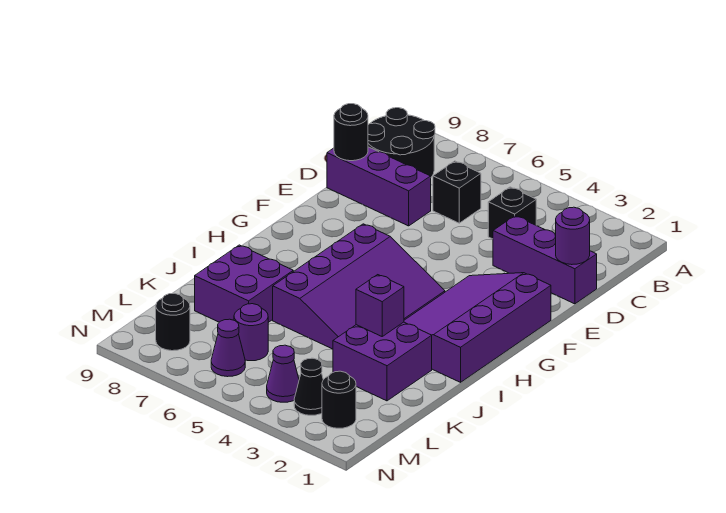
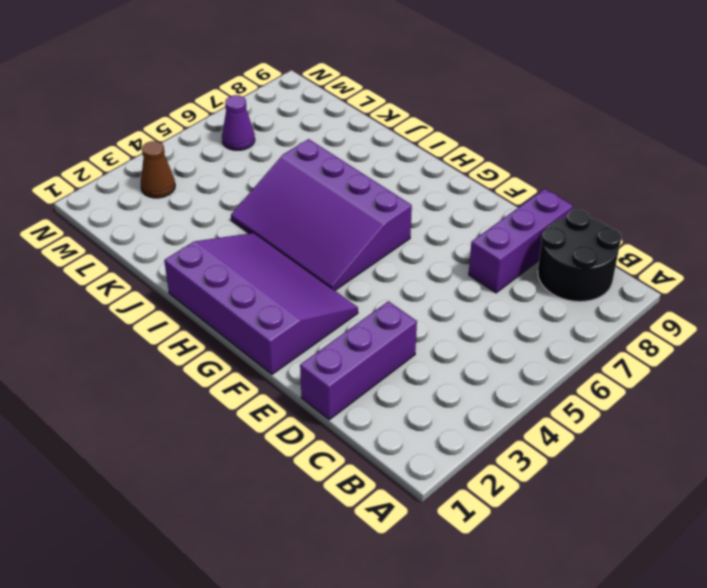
brown 1x1 cone [141,141,175,198] -> black 1x1 cone [294,358,323,415]
none -> black 1x1 brick [488,187,536,239]
none -> black 1x1 brick [433,161,481,223]
none -> purple 2x2 brick [333,322,432,401]

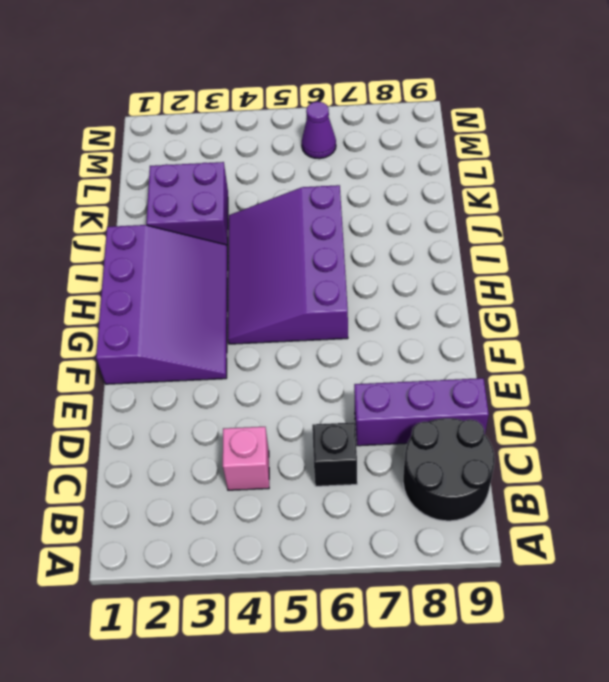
pink 1x1 brick [223,427,269,490] -> black 1x1 brick [488,187,536,239]
none -> purple 1x3 brick [493,216,597,304]
none -> purple 2x2 brick [195,245,293,322]
none -> purple 1x1 round brick [234,304,268,361]

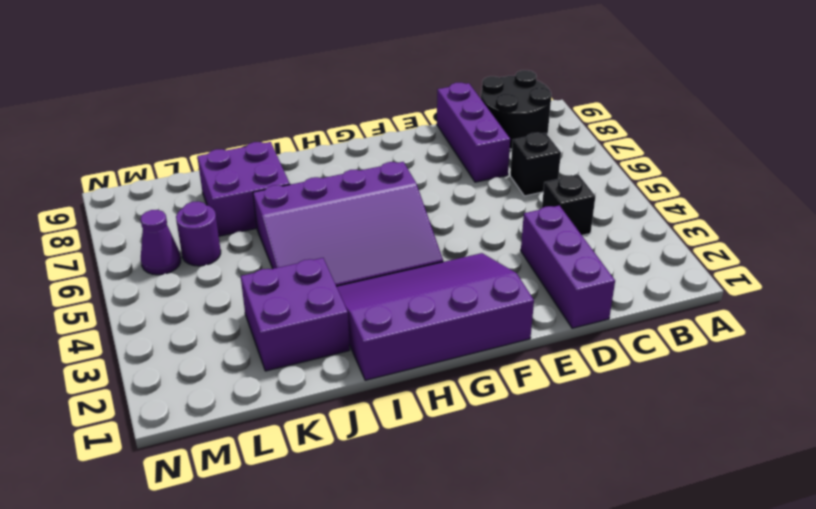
none -> black 1x1 round brick [322,371,356,428]
none -> black 1x1 cone [294,358,323,415]
none -> purple 1x1 cone [267,345,299,402]

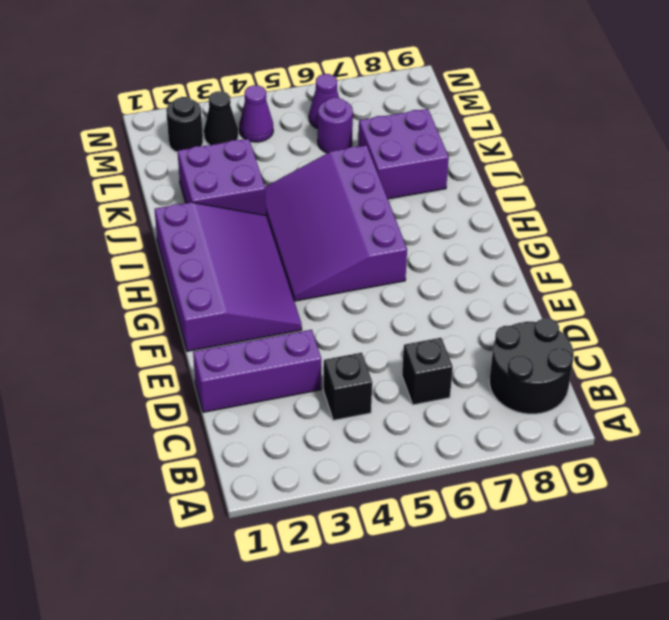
none -> purple 1x3 brick [327,147,431,226]
none -> black 1x1 round brick [156,293,190,351]
none -> purple 1x1 round brick [556,207,590,265]

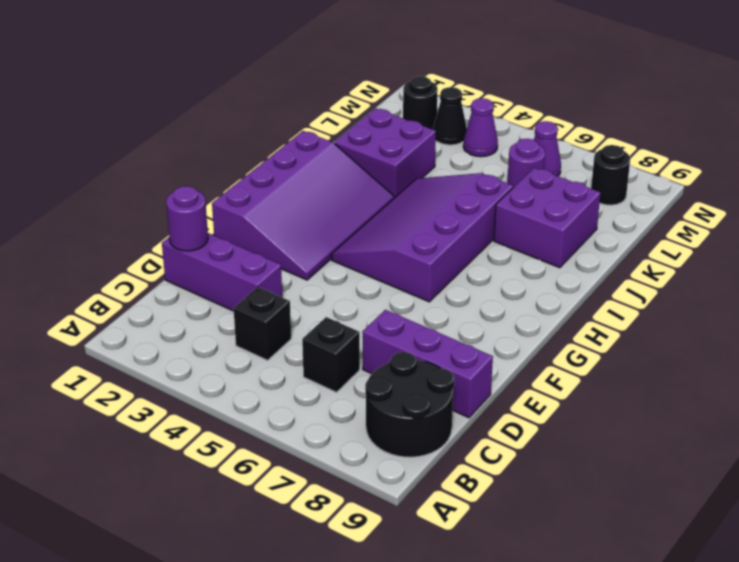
none -> black 1x1 round brick [334,104,368,161]
none -> purple 1x1 brick [356,275,404,336]

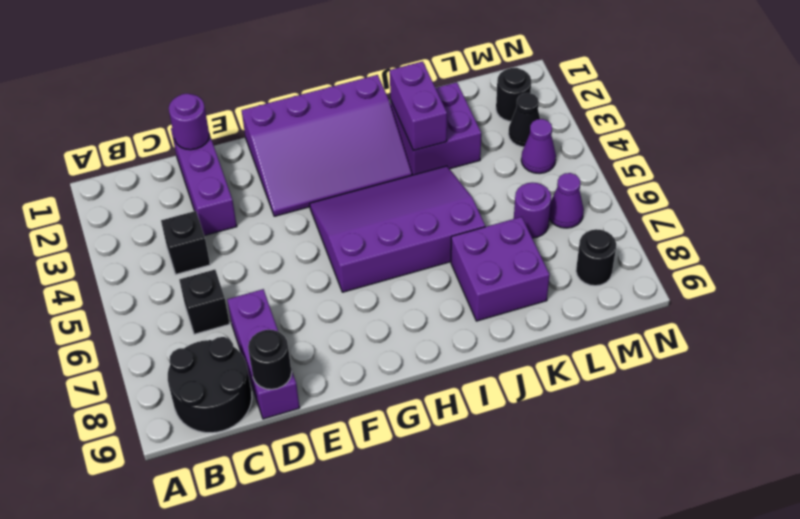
purple 1x2 brick [390,61,447,151] -> purple 1x1 brick [356,275,404,336]

